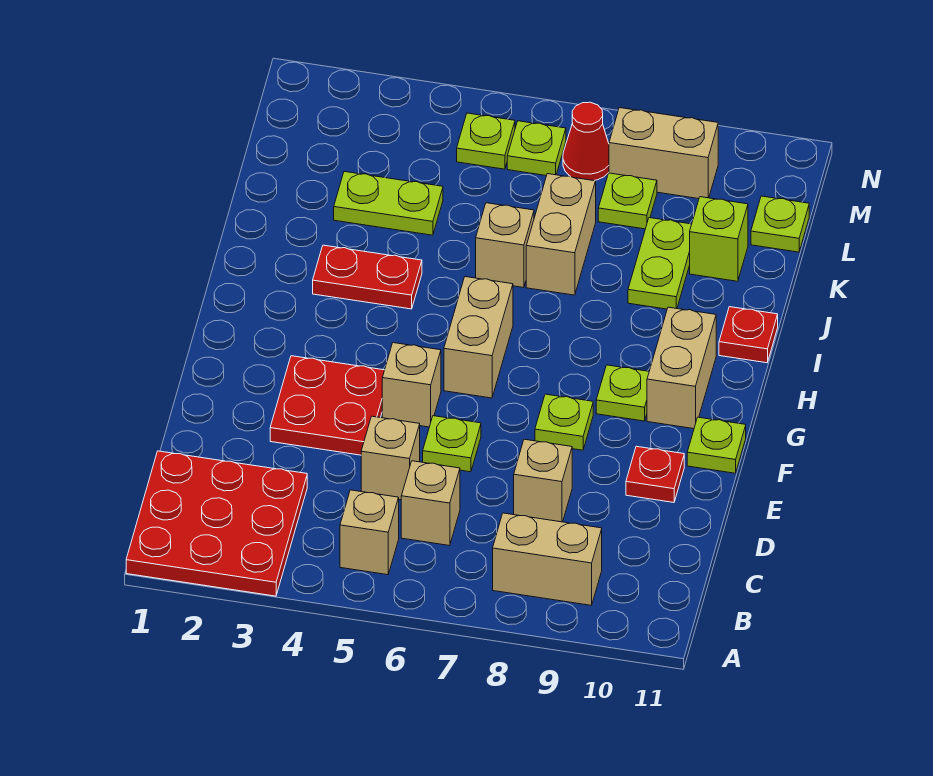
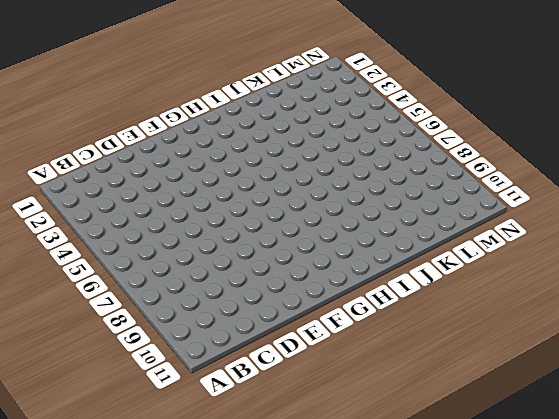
none -> red 3x3 plate [126,451,307,596]
none -> tan 1x1 brick [340,490,399,575]
none -> tan 1x2 brick [493,513,602,605]

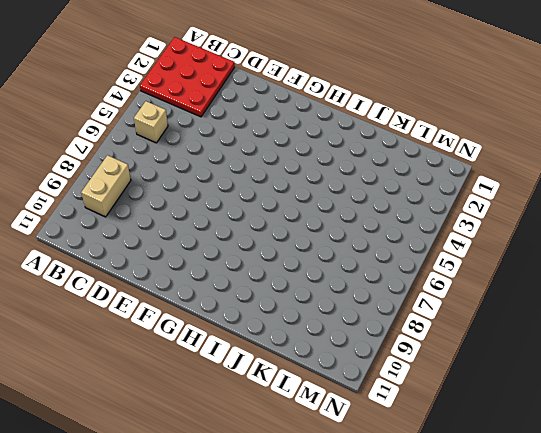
none -> tan 1x1 brick [401,461,460,546]
none -> tan 1x1 brick [361,416,420,500]
none -> tan 1x1 brick [514,439,572,522]

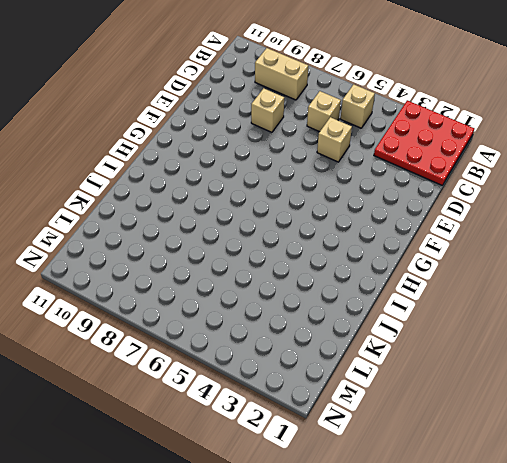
none -> red 2x2 plate [270,356,384,455]
none -> lime 1x1 plate [423,416,481,472]
none -> red 1x1 plate [626,446,684,503]

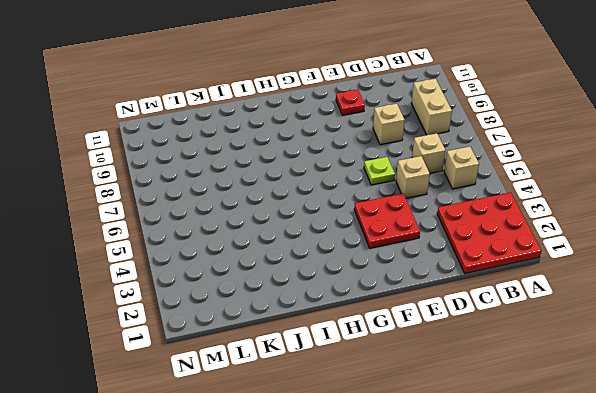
none -> tan 1x1 brick [382,343,441,427]
none -> lime 1x1 plate [535,394,593,450]
none -> lime 1x1 plate [687,417,746,473]

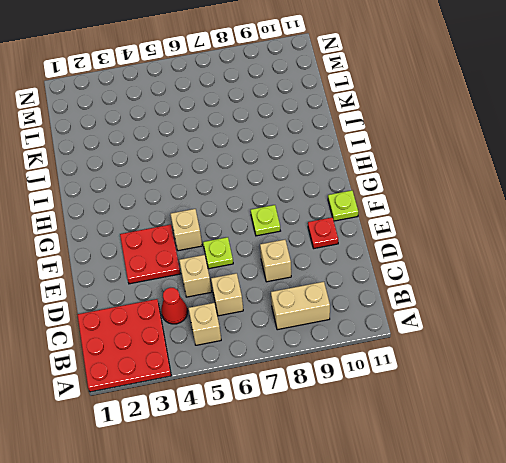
red 1x1 cone [161,288,187,324] -> red 1x1 cone moved to [563,102,609,181]
none -> tan 1x2 brick [444,277,513,398]
none -> lime 1x1 plate [596,365,649,421]
none -> tan 1x2 brick [647,307,716,429]

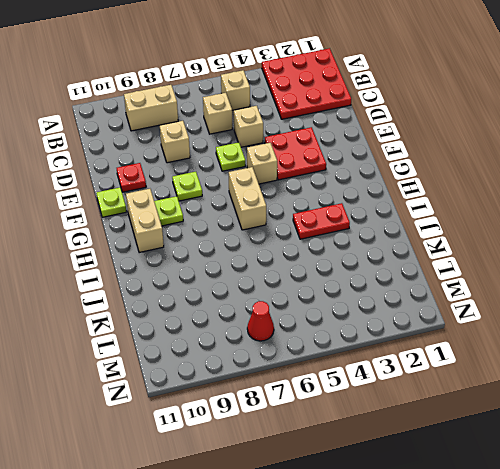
none -> red 1x1 plate [719,307,778,363]
none -> tan 1x1 brick [476,203,534,288]
none -> tan 1x2 brick [526,174,596,295]

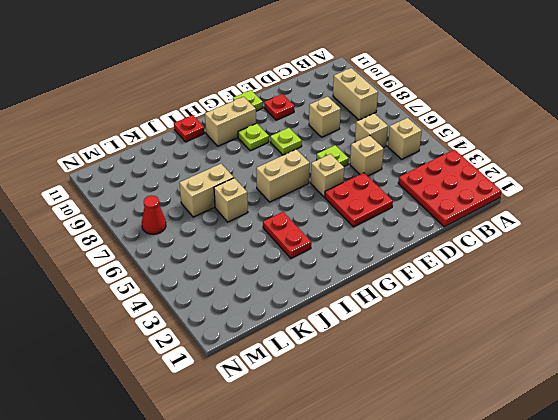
none -> lime 1x2 plate [628,218,692,309]
none -> lime 1x2 plate [334,172,443,235]
none -> lime 1x1 brick [690,197,748,281]

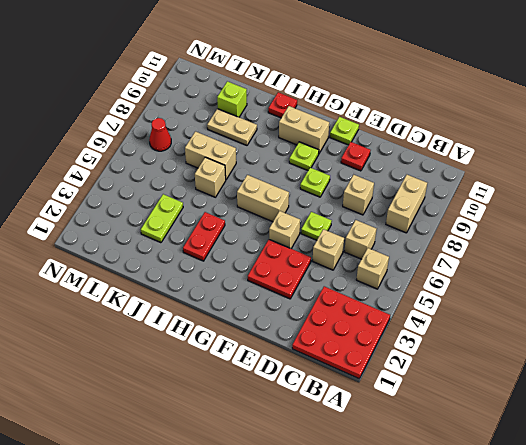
tan 1x2 plate [207,109,257,145] -> lime 1x2 plate [628,218,692,309]
none -> lime 1x1 plate [598,173,657,229]
none -> lime 1x1 plate [751,196,809,252]
none -> lime 1x1 plate [457,113,515,169]

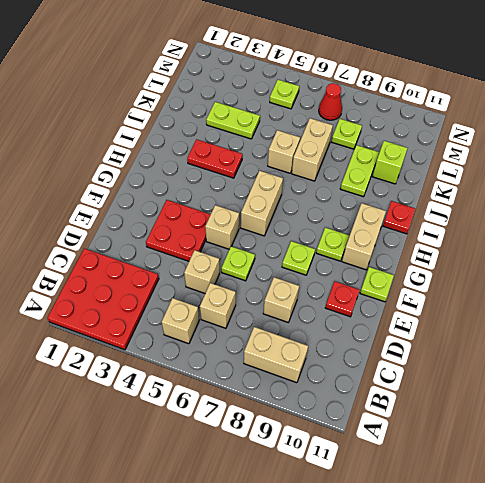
none -> lime 1x1 plate [751,196,809,252]
none -> lime 1x1 plate [507,121,566,176]
none -> tan 1x2 brick [609,108,718,199]

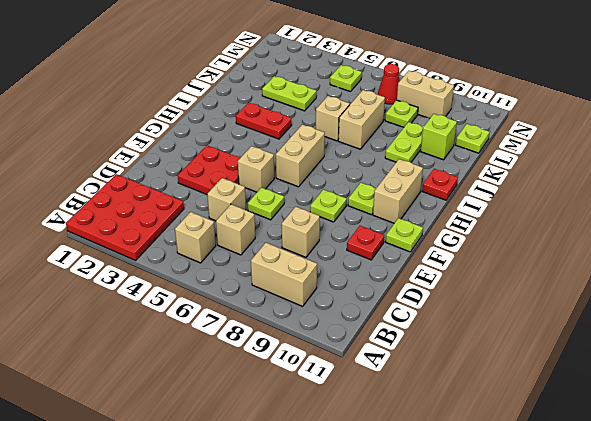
none -> lime 1x1 plate [507,121,566,176]

